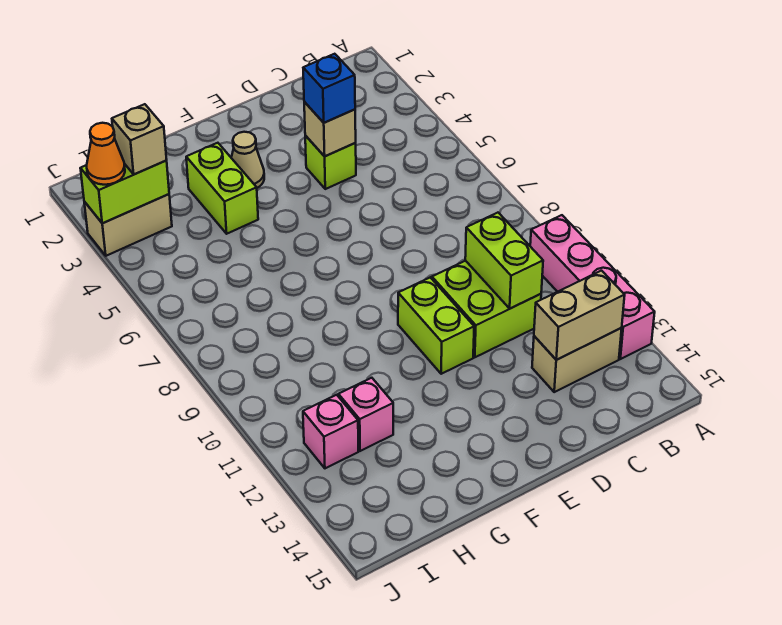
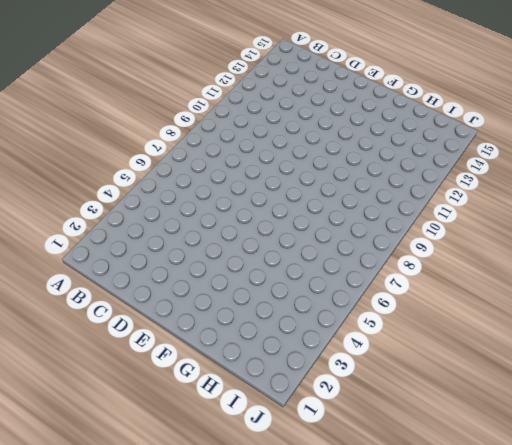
none -> pink 1x4 brick [530,215,655,359]
none -> tan 1x2 brick [532,328,622,392]
none -> lime 2x2 brick [432,261,541,357]

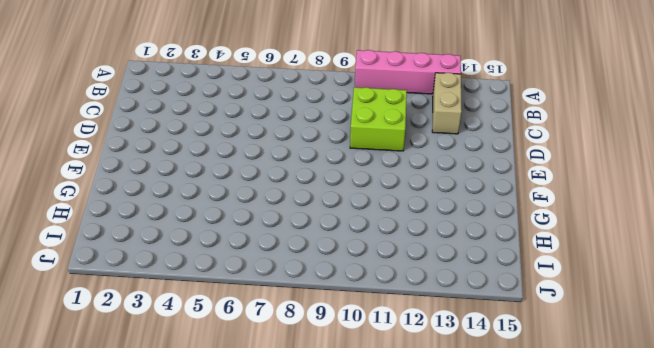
none -> lime 1x1 brick [305,136,356,189]
none -> lime 1x2 brick [398,278,474,374]
none -> tan 1x1 cone [231,132,264,188]

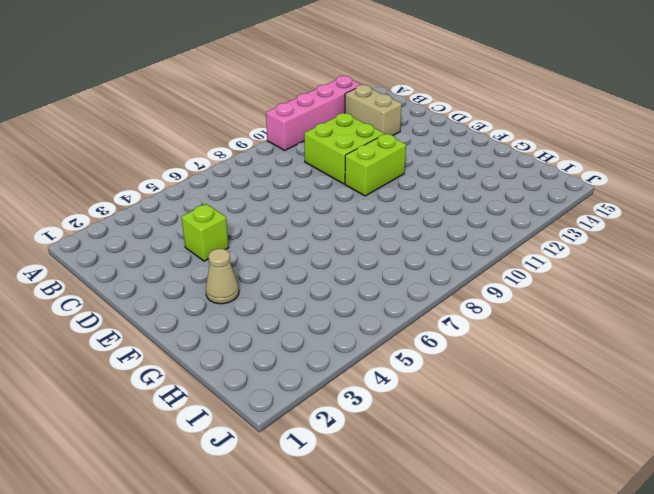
none -> lime 1x2 brick [186,143,258,234]
none -> pink 1x1 brick [338,378,393,451]
none -> tan 1x2 brick [84,194,172,256]

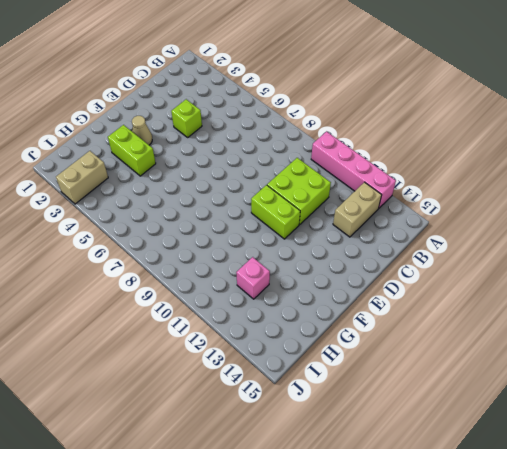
none -> pink 1x1 brick [303,395,358,468]
none -> tan 1x2 brick [534,271,625,360]
none -> lime 1x2 brick [465,213,543,309]

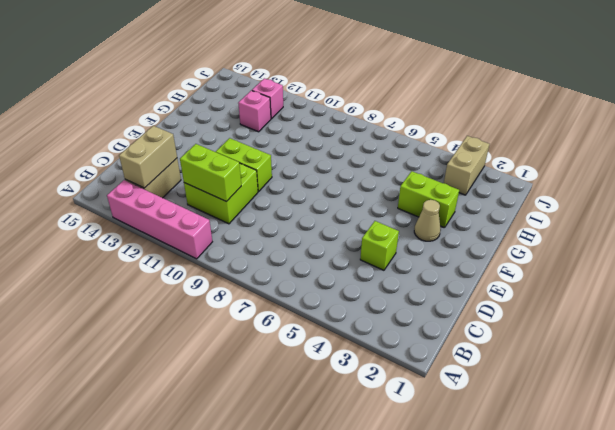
none -> tan 1x1 brick [304,102,356,156]
none -> lime 1x2 brick [80,161,169,223]
none -> blue 1x1 brick [303,54,355,123]

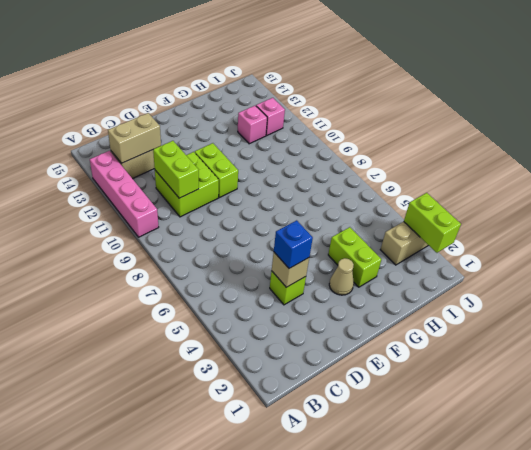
lime 1x2 brick [404,193,461,253] -> lime 1x2 brick turned to [80,161,169,223]
none -> tan 1x1 brick [112,104,167,174]
none -> orange 1x1 cone [87,123,125,185]

